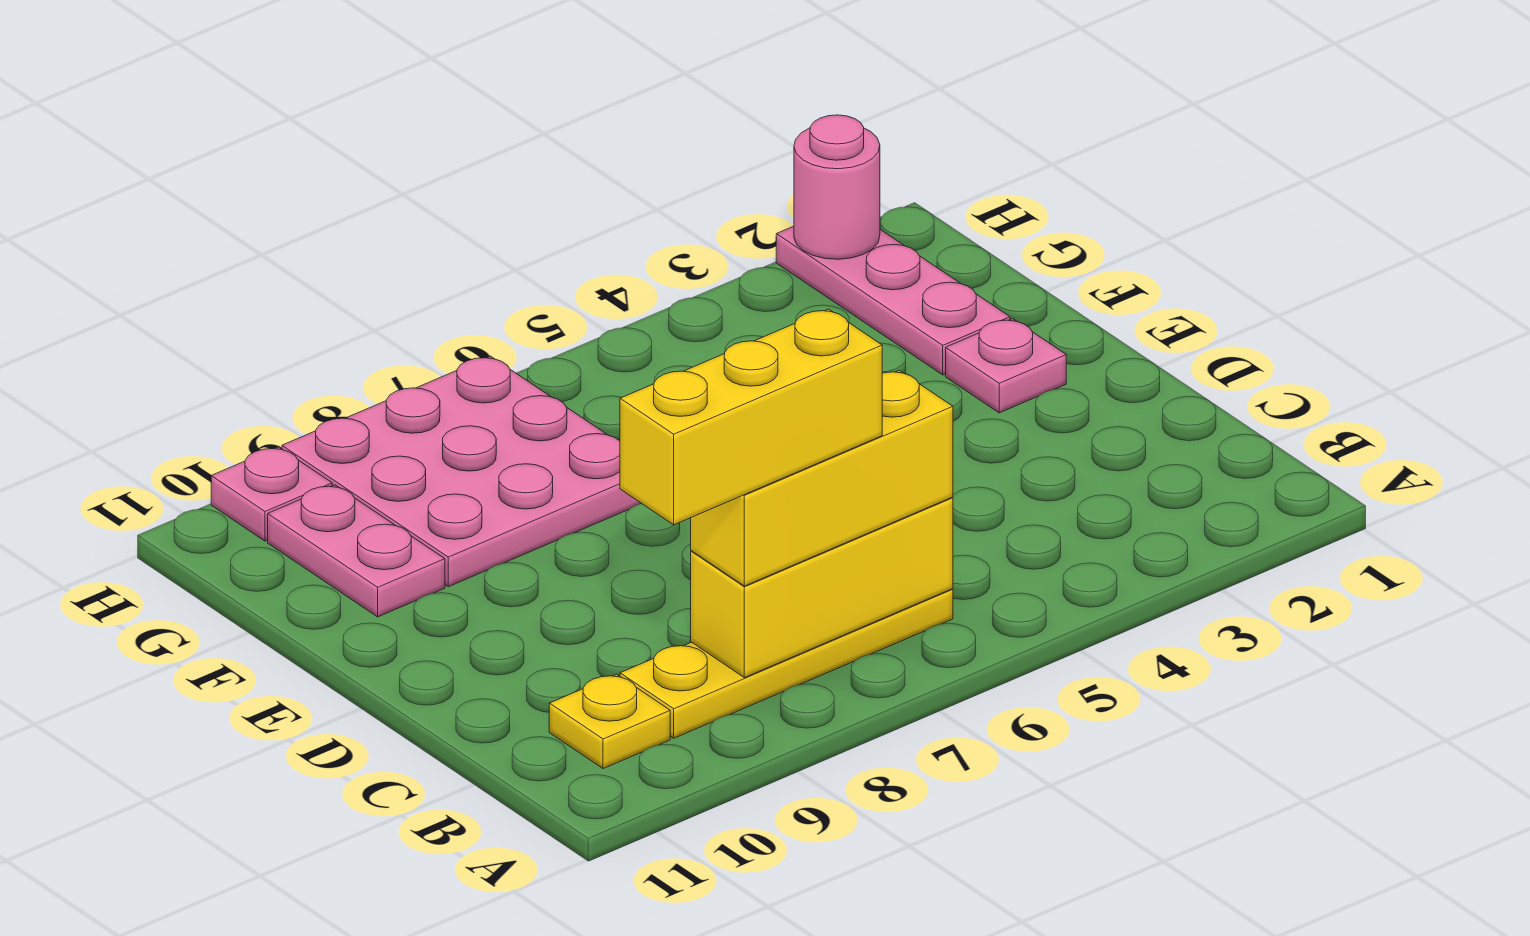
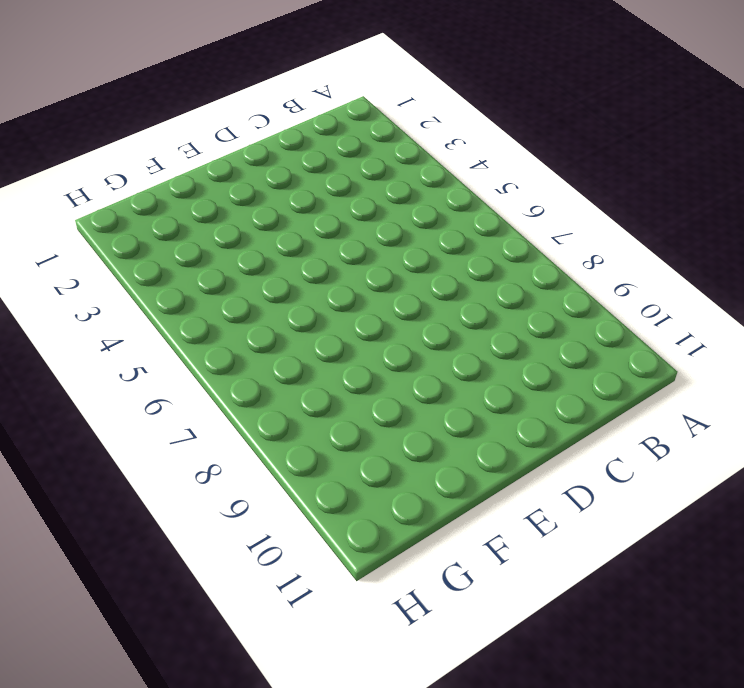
none -> yellow 1x4 plate [620,589,953,738]
none -> yellow 1x1 plate [549,674,670,769]

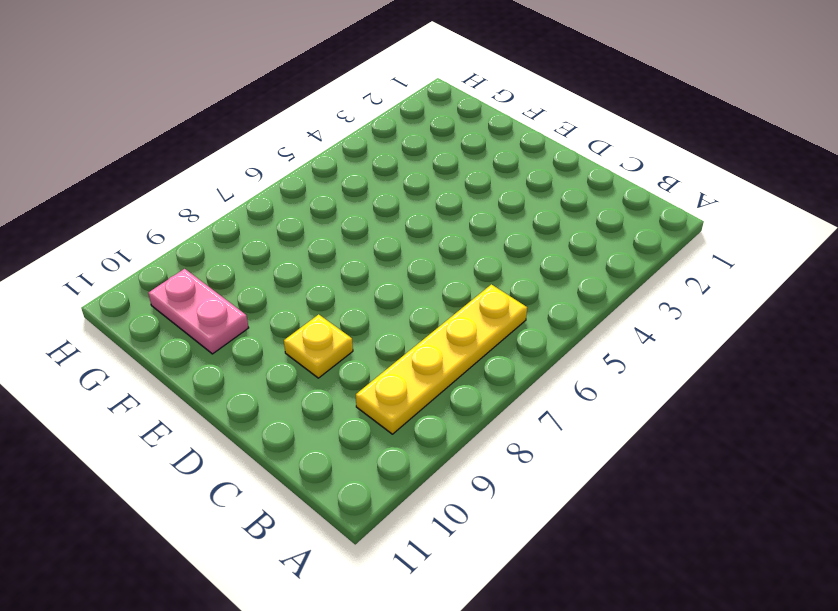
yellow 1x1 plate [284,314,353,378] -> yellow 1x1 plate moved to [549,674,670,769]
none -> pink 1x1 plate [946,319,1066,413]
none -> pink 1x3 plate [776,226,1010,375]

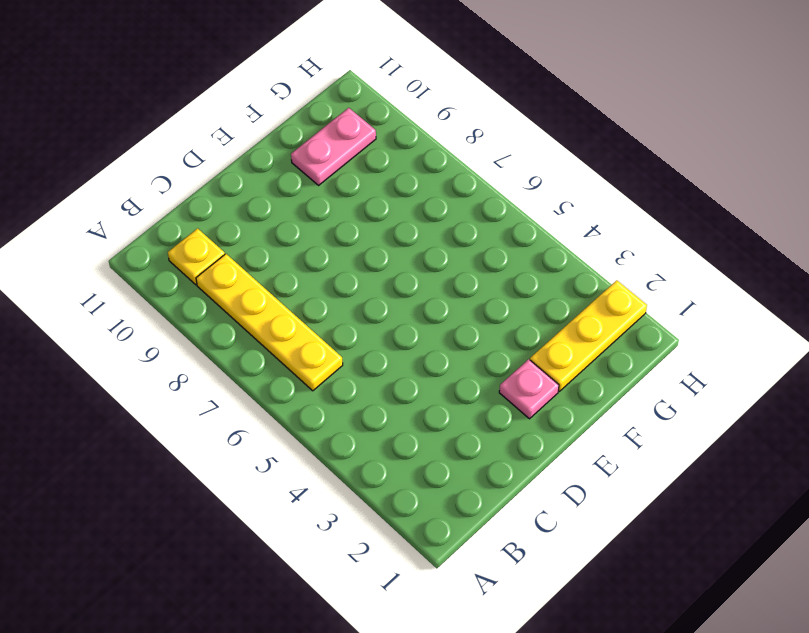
yellow 1x3 plate [530,280,647,391] -> pink 1x3 plate [776,226,1010,375]
none -> pink 3x3 plate [282,356,641,587]
none -> pink 1x1 plate [211,447,332,541]

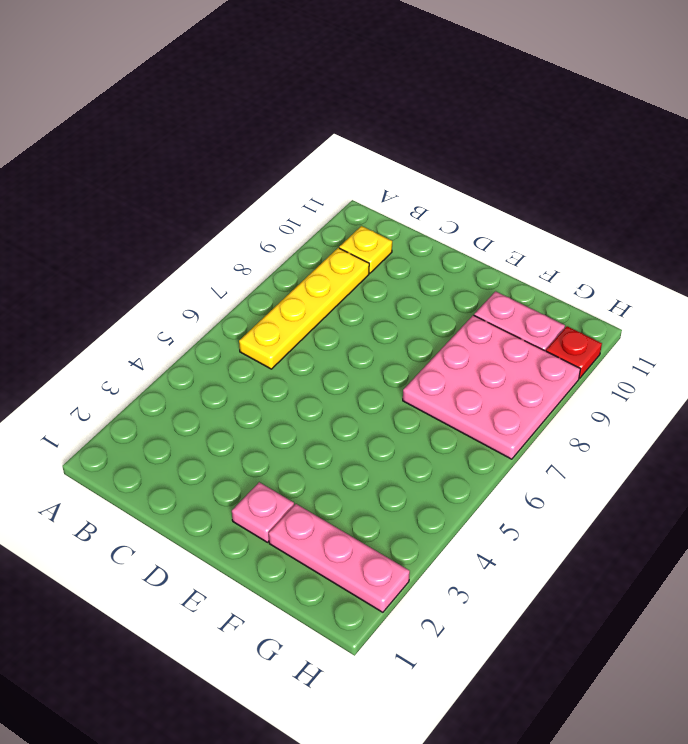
red 1x1 plate [546,326,602,378] -> pink 1x1 plate [211,447,332,541]
none -> yellow 1x3 brick [691,498,953,678]
none -> pink 1x1 round brick [794,115,880,259]

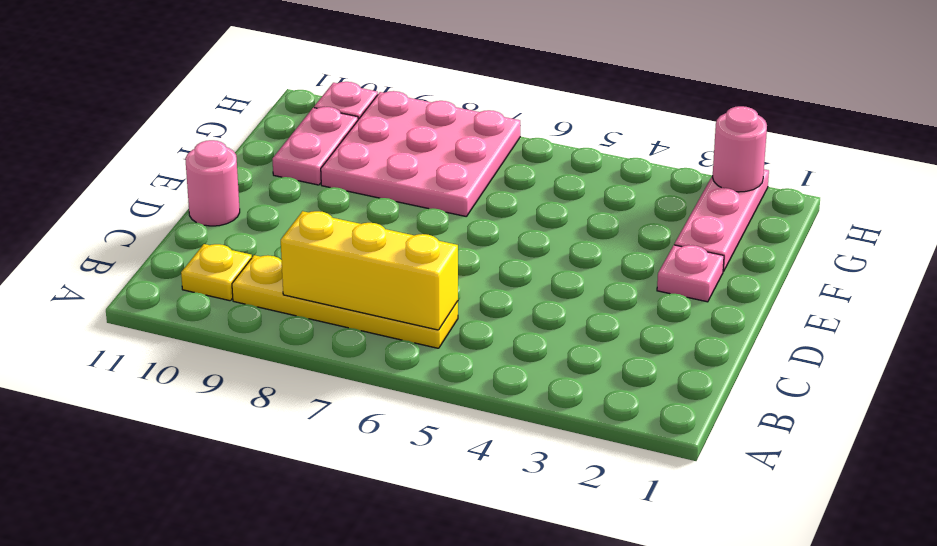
pink 1x1 round brick [185,140,240,226] -> none
none -> yellow 1x3 brick [691,370,953,586]
none -> yellow 1x3 brick [620,309,882,525]

